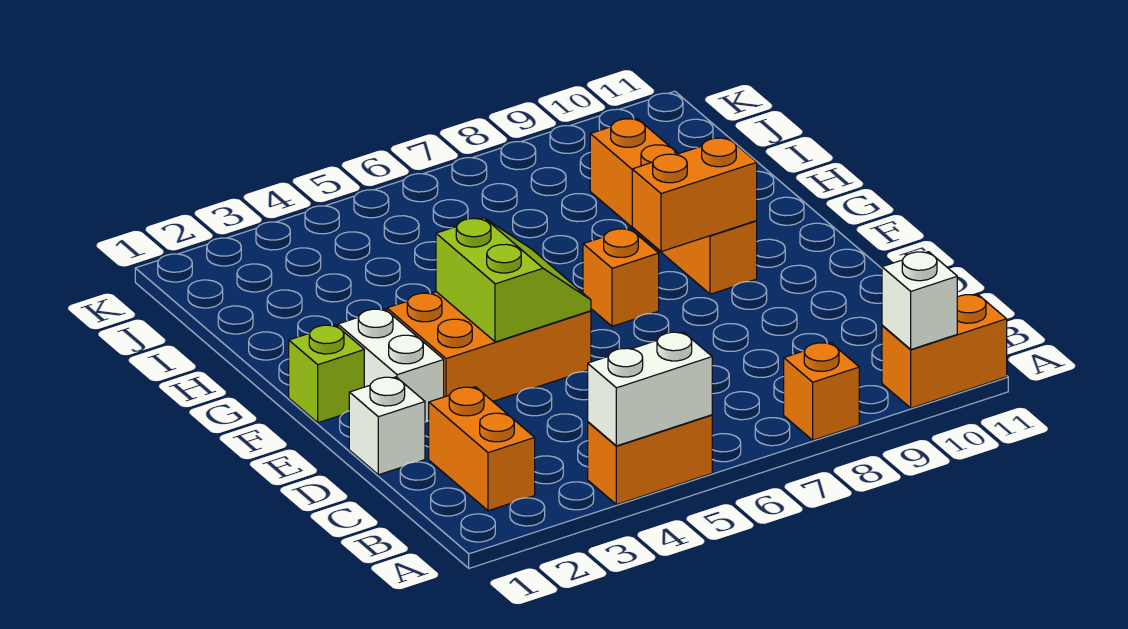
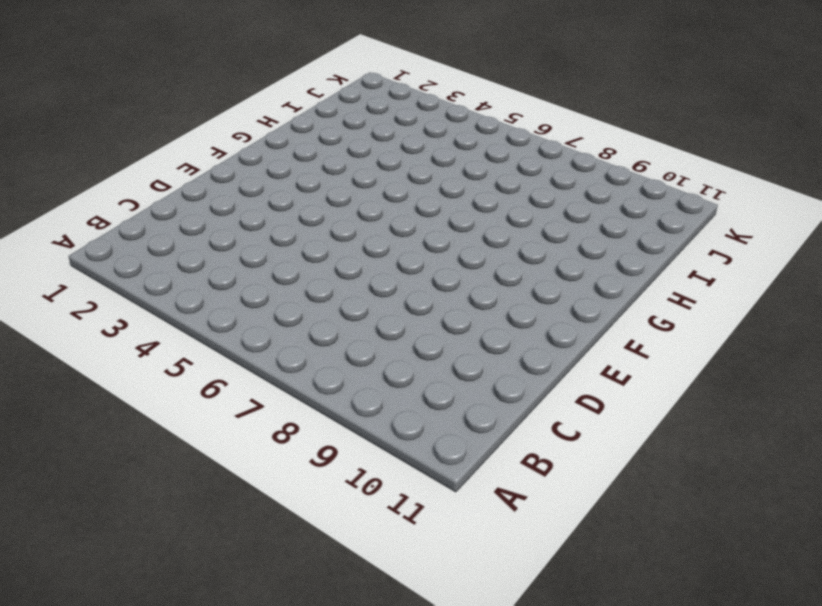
none -> orange 1x2 brick [588,415,712,505]
none -> orange 1x1 brick [784,342,859,440]
none -> orange 1x2 brick [882,294,1007,408]

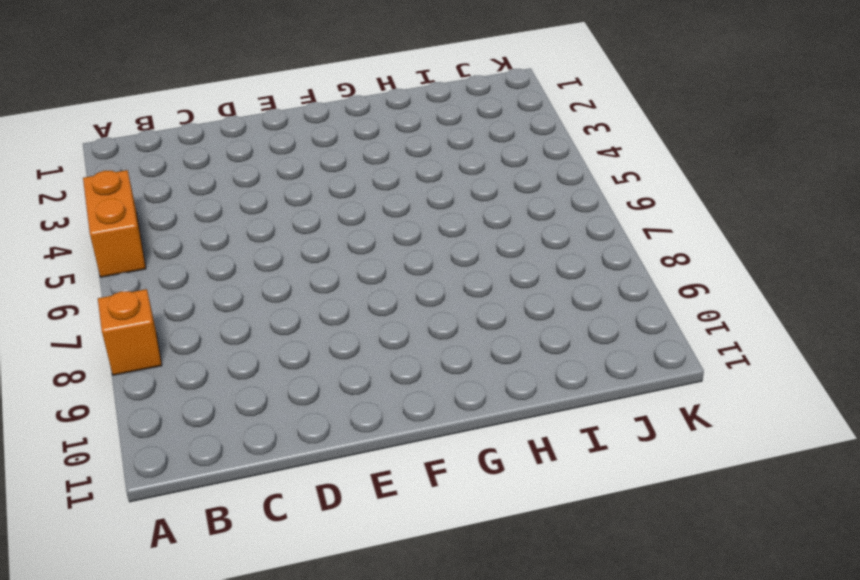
none -> orange 1x2 brick [882,294,1007,408]
none -> orange 1x2 brick [429,387,535,511]
none -> white 1x1 brick [349,377,425,475]

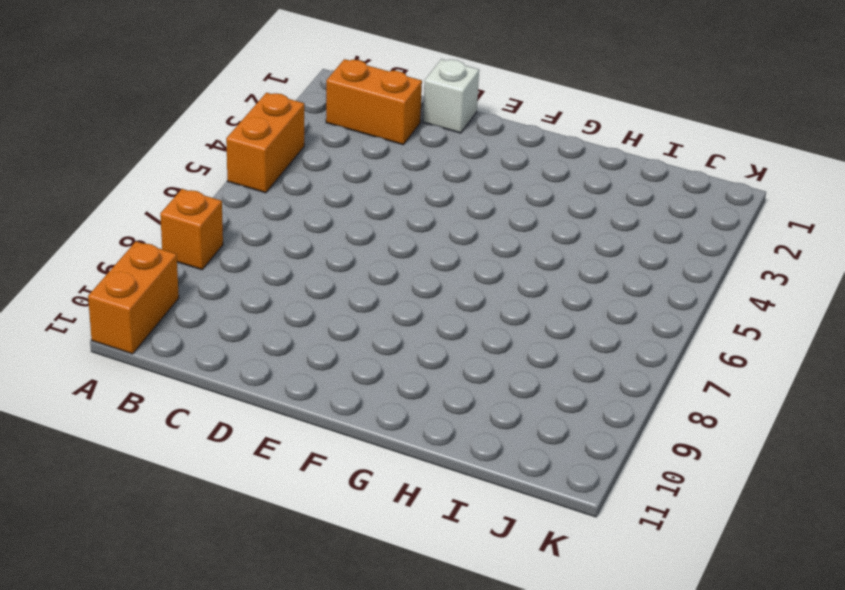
none -> white 1x2 brick [338,309,444,422]
none -> orange 2x3 brick [387,292,591,401]
none -> lime 1x1 brick [289,325,364,423]

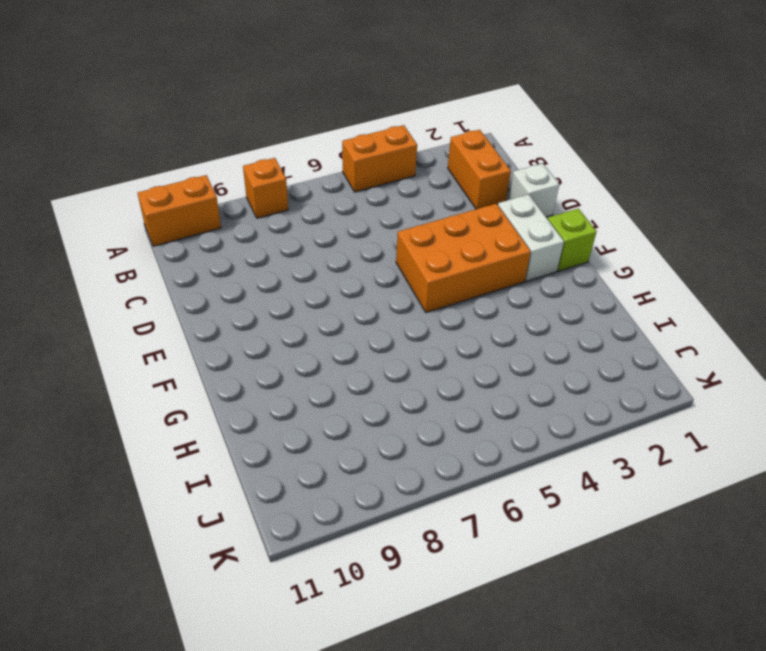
none -> orange 1x1 brick [583,228,659,326]
none -> orange 1x4 brick [590,118,757,294]
none -> white 1x2 brick [588,332,712,446]

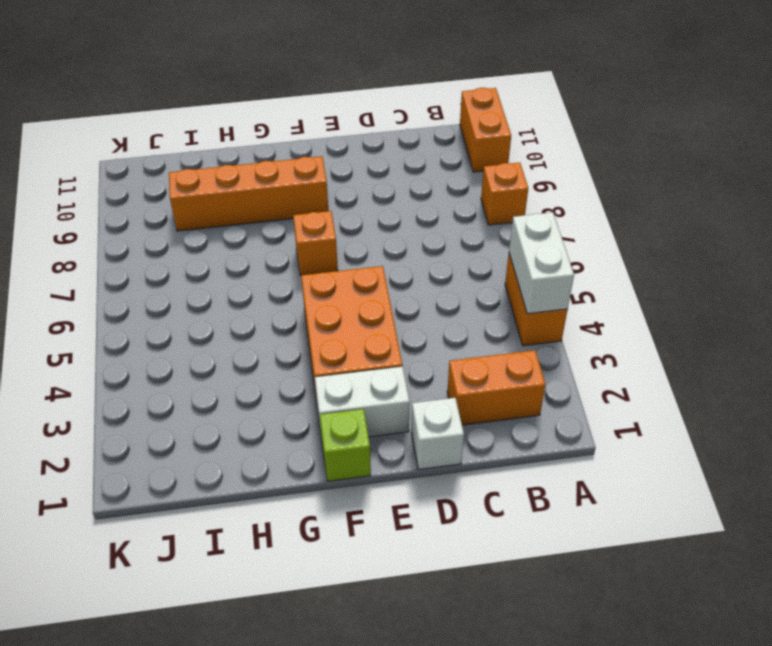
none -> white 1x1 brick [882,252,957,349]
none -> lime 2x2 slope [436,218,591,342]
none -> orange 1x2 brick [632,138,757,252]

